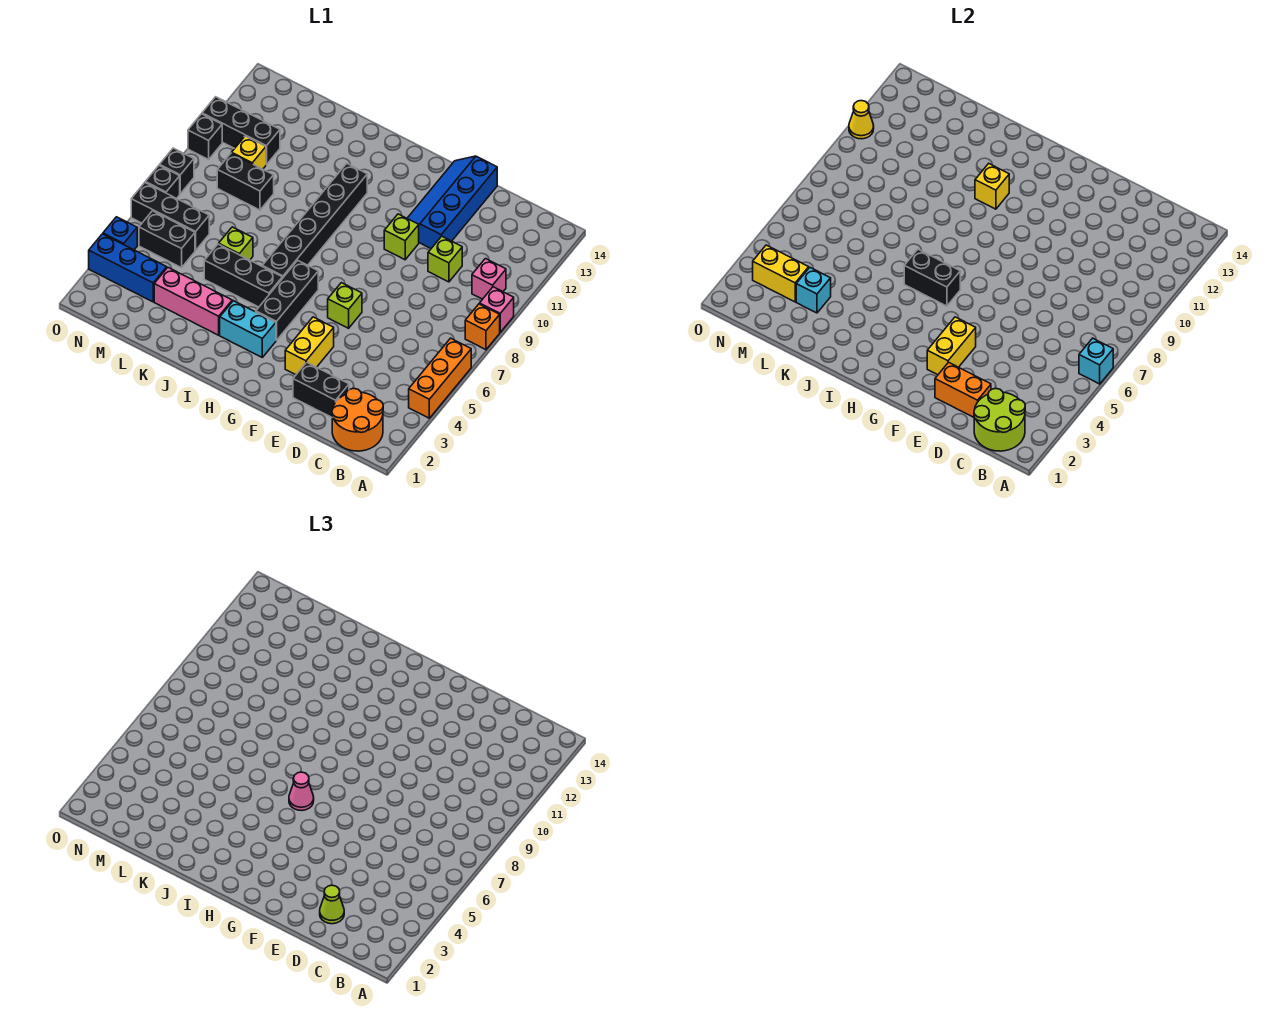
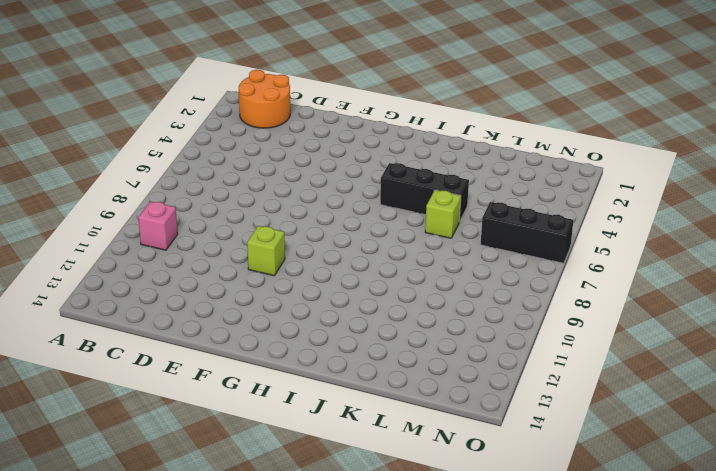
none -> orange 1x3 brick [409,338,471,418]
none -> orange 1x1 brick [465,304,500,350]
none -> pink 1x1 brick [480,287,514,332]
none -> black 1x2 brick [293,362,349,417]

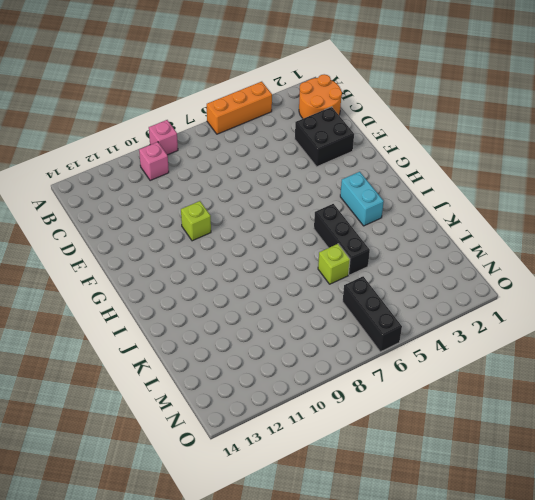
black 2x2 brick [295,107,354,167] -> black 1x2 brick [293,362,349,417]
none -> orange 1x1 brick [465,304,500,350]
none -> lime 1x1 brick [428,236,462,282]
none -> blue 2x4 slope [407,156,497,248]
none -> yellow 1x2 brick [285,317,334,375]

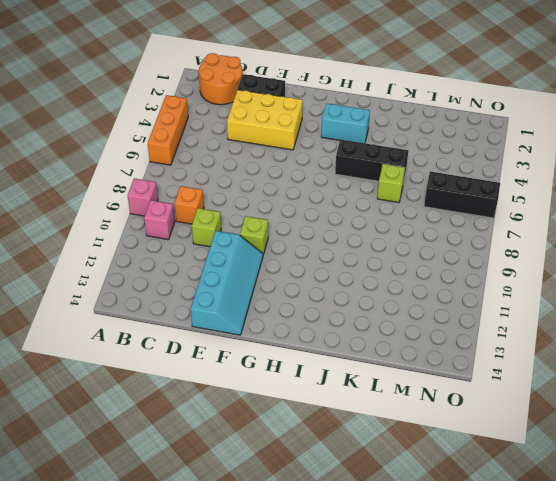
orange 1x1 brick [174,186,204,224] -> orange 1x1 brick moved to [465,304,500,350]
yellow 2x3 brick [227,90,303,150] -> yellow 1x2 brick [285,317,334,375]
cyan 2x4 slope [191,231,263,335] -> blue 2x4 slope [407,156,497,248]
none -> lime 1x1 brick [328,283,362,328]
none -> black 1x3 brick [256,260,318,340]
none -> black 1x6 brick [262,164,367,278]
none -> pink 1x3 brick [154,268,232,335]

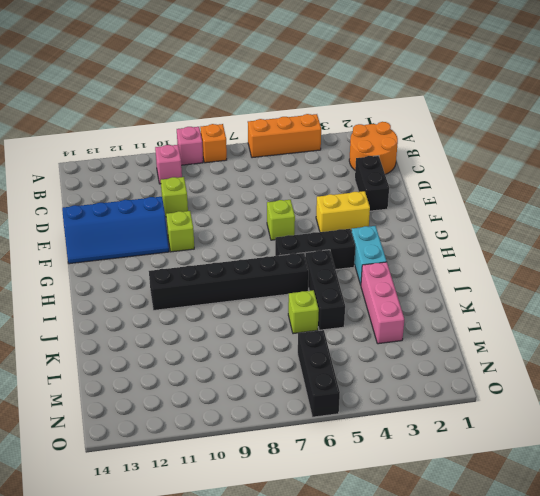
none -> black 1x2 brick [217,153,274,210]
none -> blue 1x3 brick [89,234,167,302]
none -> black 1x2 brick [139,211,195,268]
none -> yellow 1x1 brick [232,136,266,169]

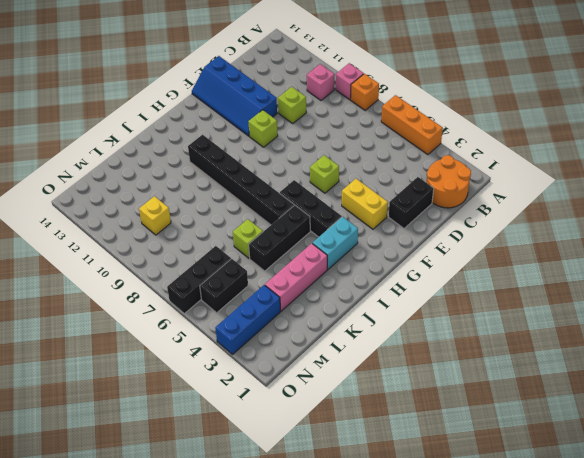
none -> black 1x2 brick [217,153,274,210]
none -> black 1x3 brick [202,97,280,165]
none -> blue 1x1 brick [103,217,137,250]
none -> black 1x1 brick [145,165,180,199]

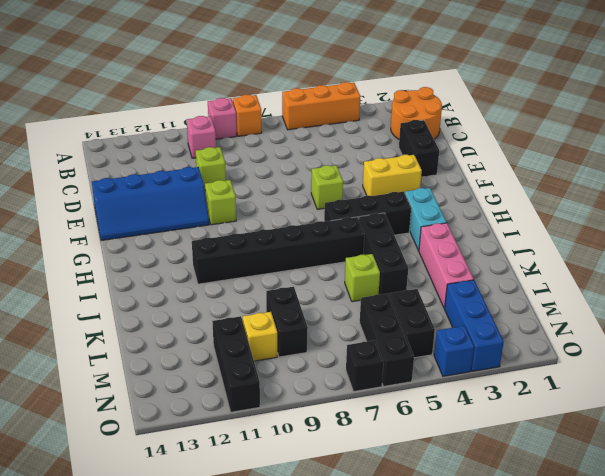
none -> black 1x1 brick [160,148,194,194]
none -> black 1x1 brick [188,114,222,160]
none -> cyan 1x1 brick [1079,338,1113,384]
none -> lime 2x2 round brick [974,389,1025,451]

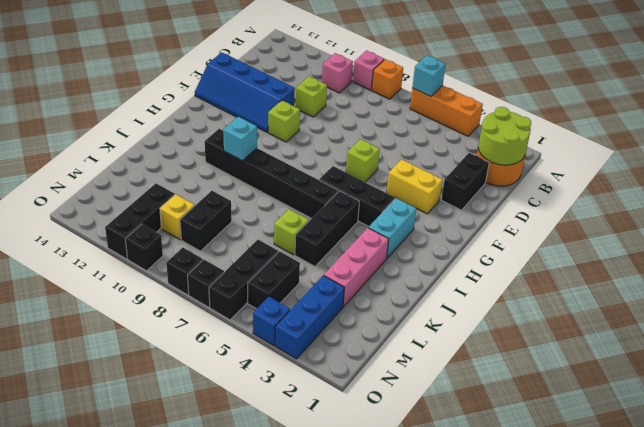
cyan 1x1 brick [223,117,257,161] -> cyan 1x1 brick moved to [796,268,831,313]
none -> orange 1x2 brick [935,362,991,417]
none -> yellow 1x2 brick [927,317,976,375]
none -> black 1x2 brick [904,249,960,306]
none -> yellow 1x1 brick [975,164,1009,209]

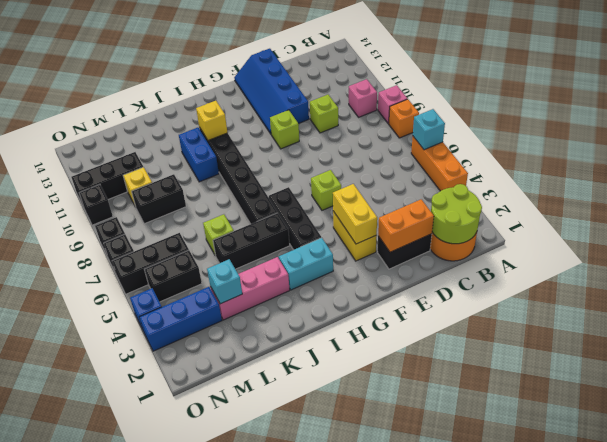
blue 1x2 brick [179,128,219,182] -> none
none -> black 1x2 brick [904,249,960,306]
none -> yellow 1x2 brick [753,245,809,302]
none -> yellow 1x1 cone [849,101,874,139]
none -> lime 1x1 cone [320,885,344,924]

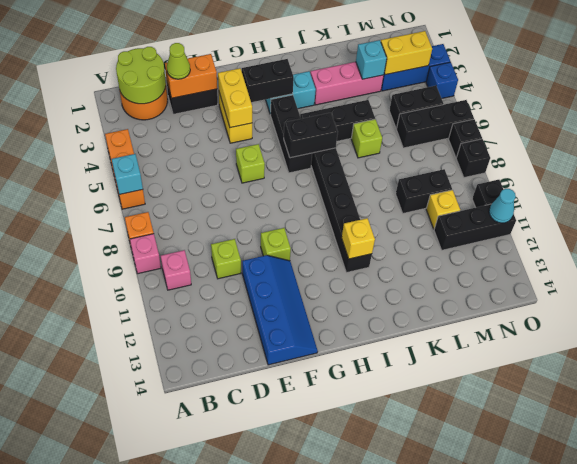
black 1x2 brick [242,59,294,102] -> none
cyan 1x1 cone [489,189,516,223] -> yellow 1x1 cone [849,101,874,139]
none -> pink 1x1 cone [289,772,314,811]

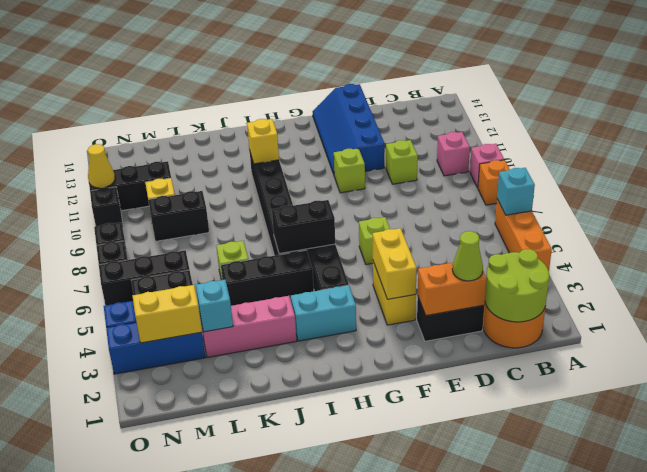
none -> pink 1x1 cone [289,772,314,811]

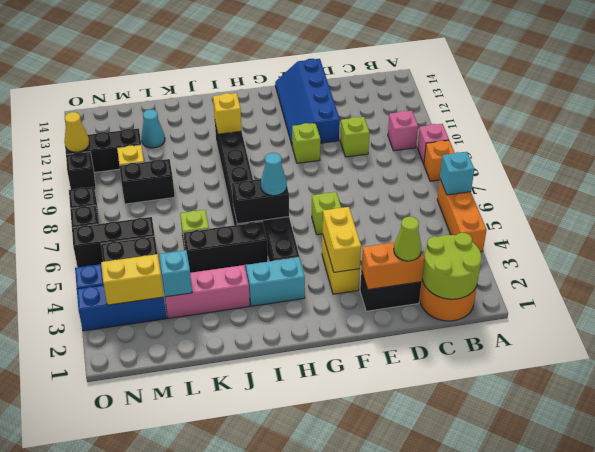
cyan 1x1 cone [261,153,287,196] -> pink 1x1 cone [289,772,314,811]
cyan 1x1 cone [141,109,165,148] -> none

